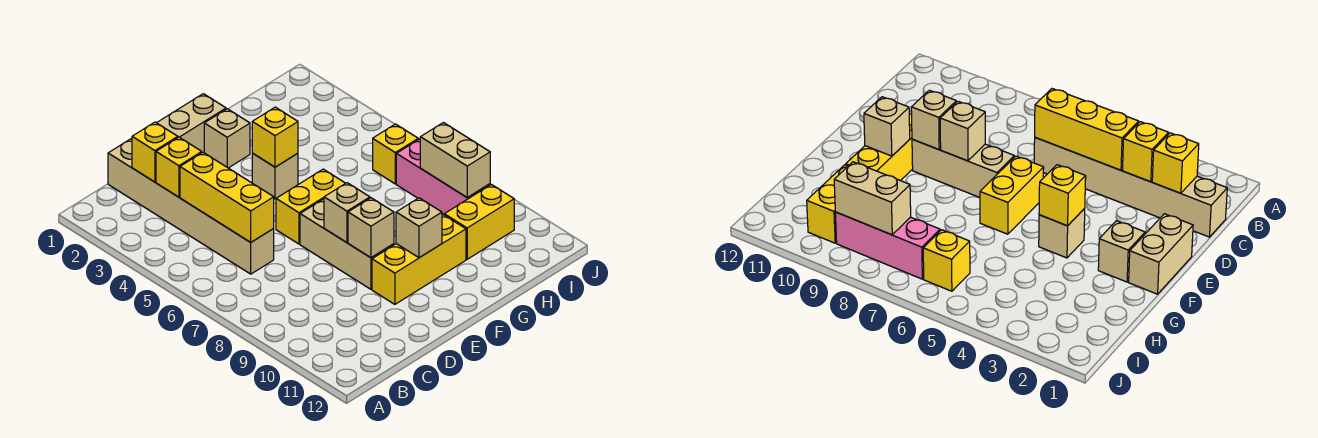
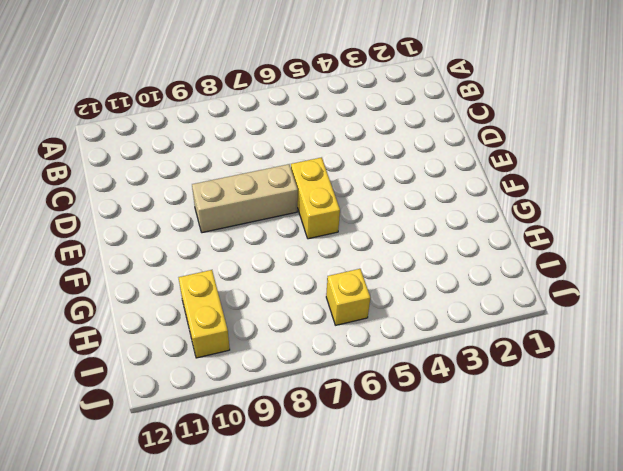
none -> tan 1x6 brick [108,139,274,274]
none -> tan 1x2 brick [157,94,226,153]
none -> yellow 1x3 brick [372,215,466,304]

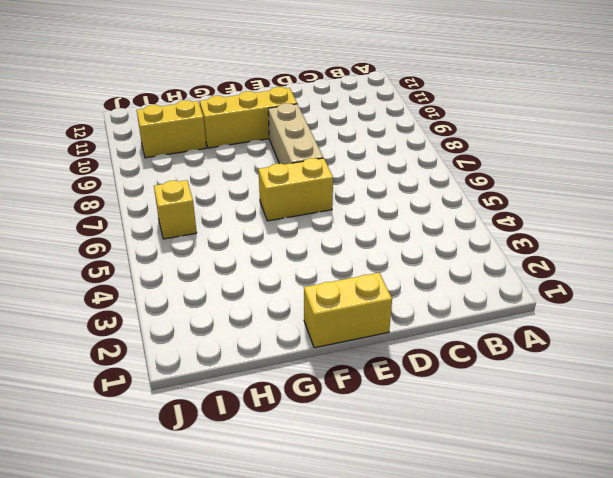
yellow 1x2 brick [304,273,392,348] -> tan 1x2 brick [157,94,226,153]
none -> tan 1x6 brick [108,139,274,274]
none -> tan 1x1 brick [204,109,250,168]
none -> tan 1x1 brick [252,153,298,199]

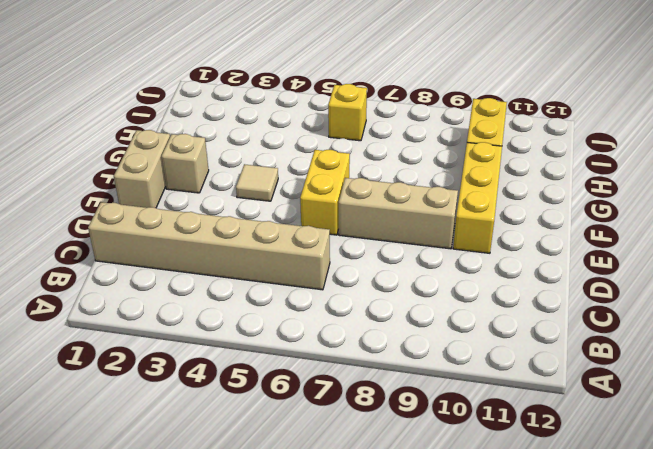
tan 1x1 tile [236,164,278,201] -> tan 1x1 brick [252,153,298,199]
none -> pink 1x3 brick [396,139,490,215]
none -> yellow 1x1 brick [132,122,178,182]
none -> yellow 1x1 brick [156,137,202,197]

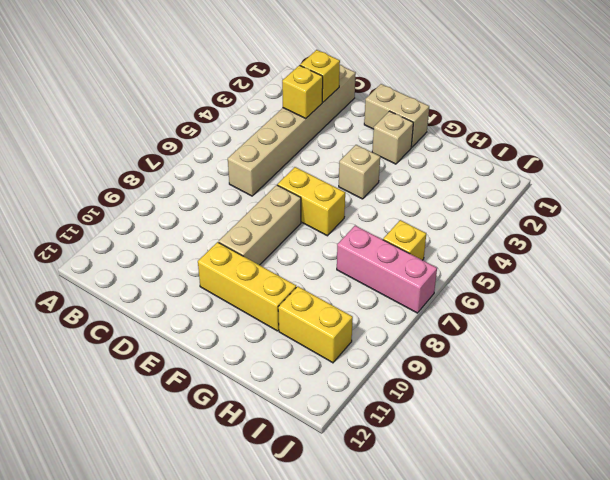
pink 1x3 brick [337,226,437,313] -> pink 1x3 brick turned to [396,139,490,215]
none -> yellow 1x3 brick [180,152,274,242]
none -> tan 1x1 brick [324,183,370,243]
none -> tan 1x1 brick [348,198,394,258]

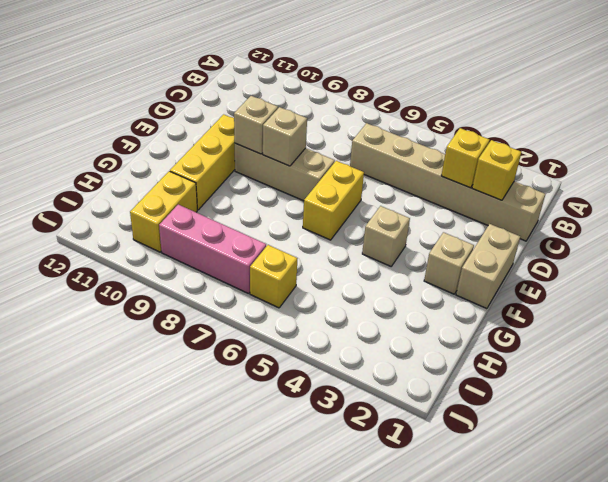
none -> yellow 1x3 brick [180,152,274,242]
none -> yellow 1x1 brick [252,107,298,167]
none -> tan 1x1 brick [396,198,442,258]

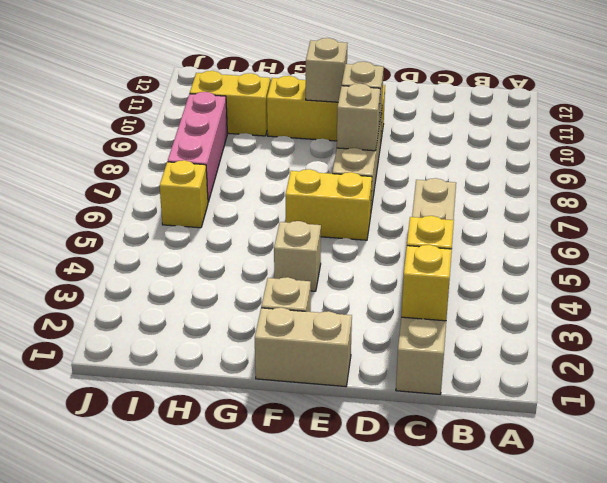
none -> yellow 1x3 brick [180,152,274,242]
none -> yellow 1x1 brick [252,107,298,167]
none -> tan 1x2 brick [420,123,490,198]

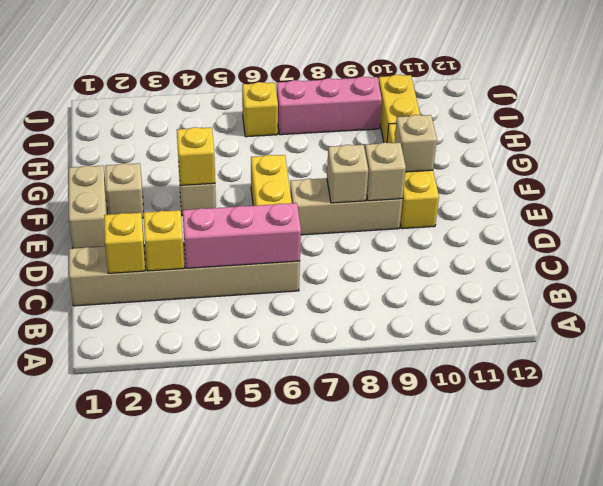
pink 1x3 brick [183,203,301,268] -> yellow 1x3 brick [180,152,274,242]
none -> tan 1x2 brick [420,123,490,198]

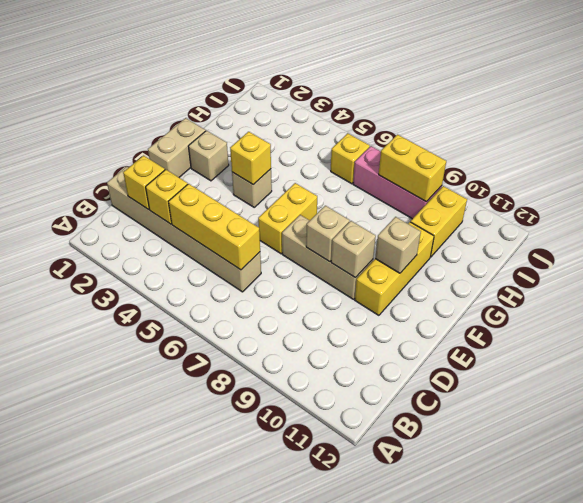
yellow 1x2 brick [379,135,446,201] -> tan 1x2 brick [420,123,490,198]

